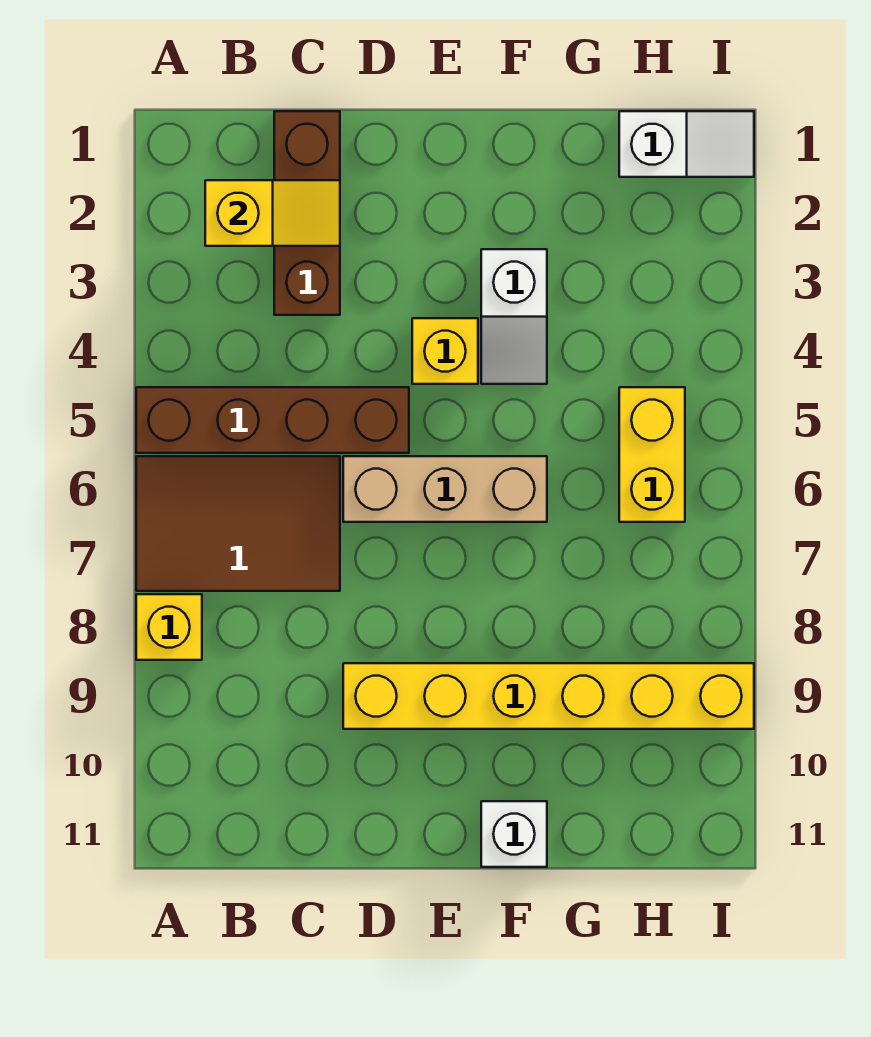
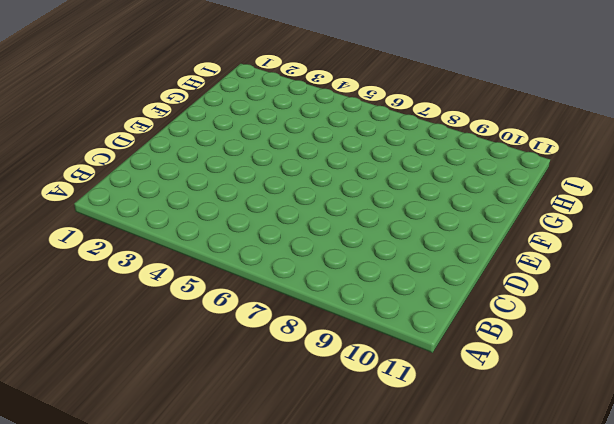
none -> brown 1x4 brick [136,387,409,453]
none -> brown 2x3 tile [136,456,340,591]
none -> yellow 1x1 brick [136,594,202,660]

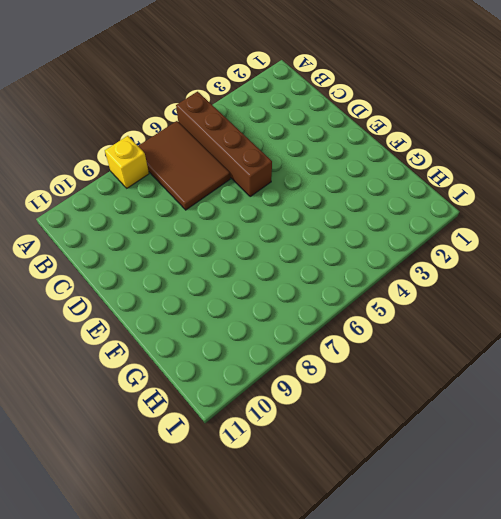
none -> brown 1x3 brick [274,111,340,315]
none -> tan 1x3 brick [343,456,547,522]
none -> yellow 1x6 brick [343,663,754,729]

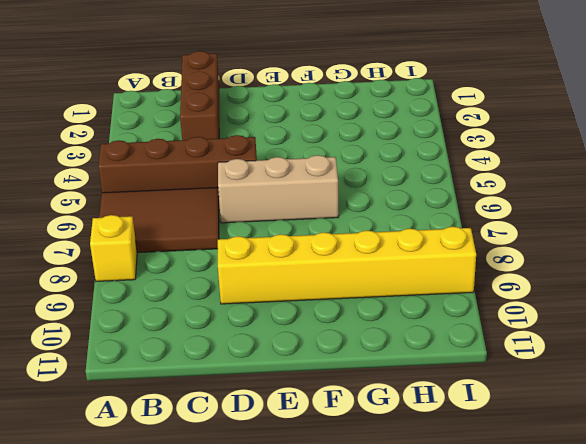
none -> yellow 1x1 brick [412,318,478,384]
none -> white 1x2 slope [481,249,547,384]
none -> white 1x1 brick [481,801,547,867]

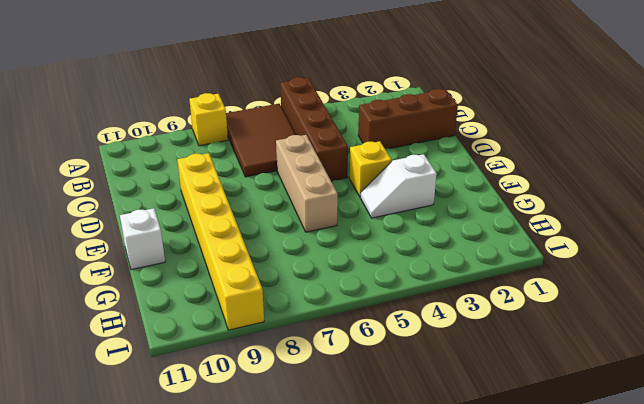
none -> white 1x2 slope [619,111,754,177]
none -> yellow 1x2 brick [619,387,685,522]
none -> yellow 1x2 slope [205,180,340,246]

